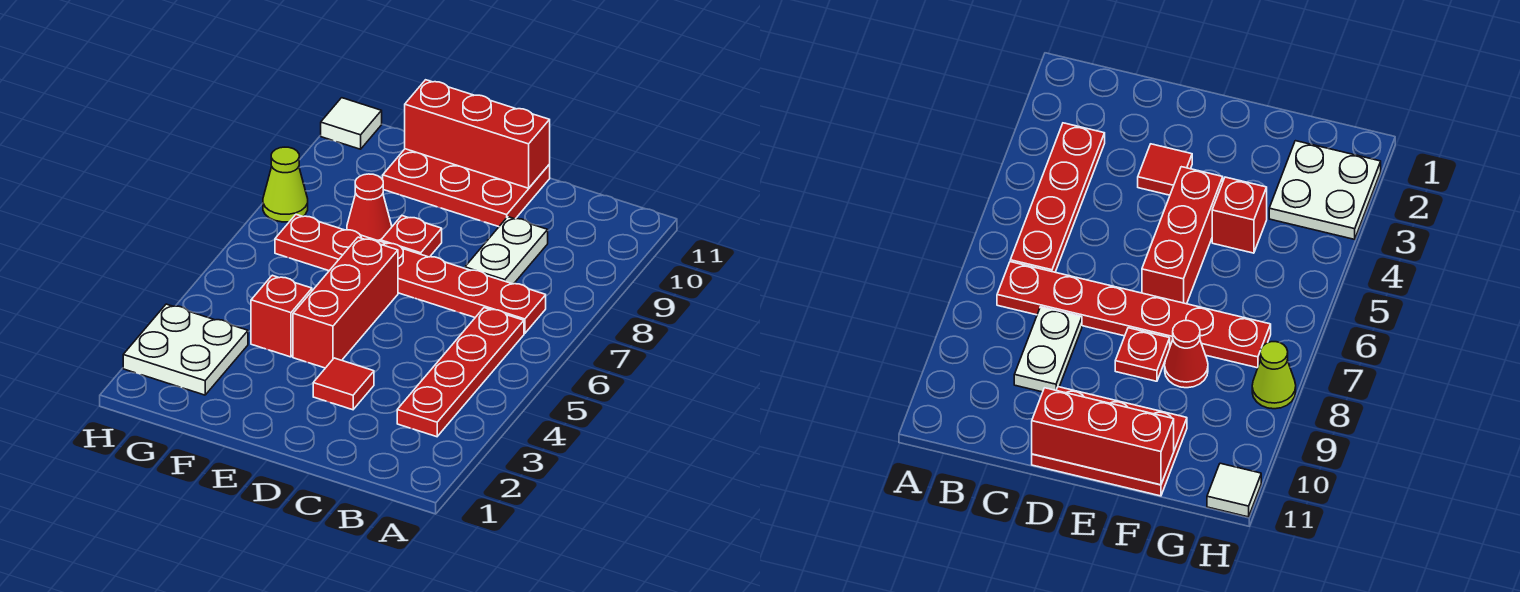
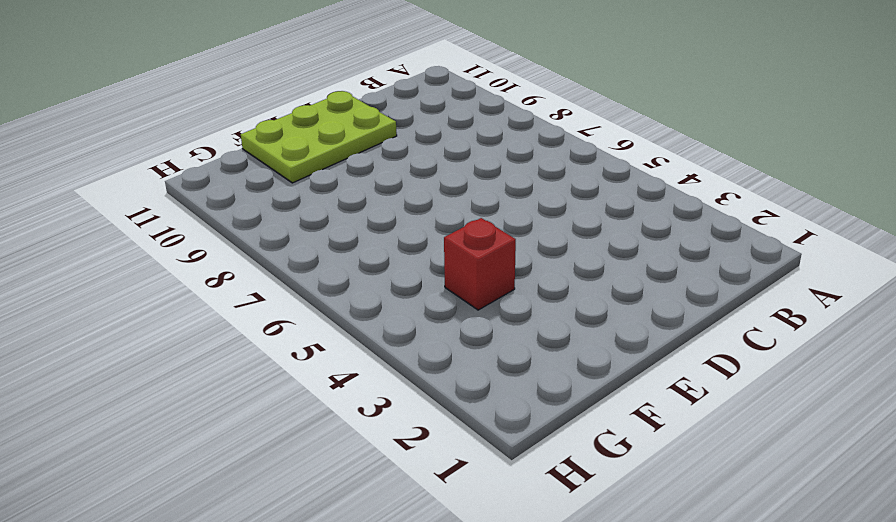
lime 2x3 plate [241,91,397,183] -> red 2x3 plate [383,149,550,227]
none -> red 1x4 plate [397,308,524,437]
none -> red 1x6 plate [275,215,546,333]
none -> white 1x2 plate [465,217,548,284]

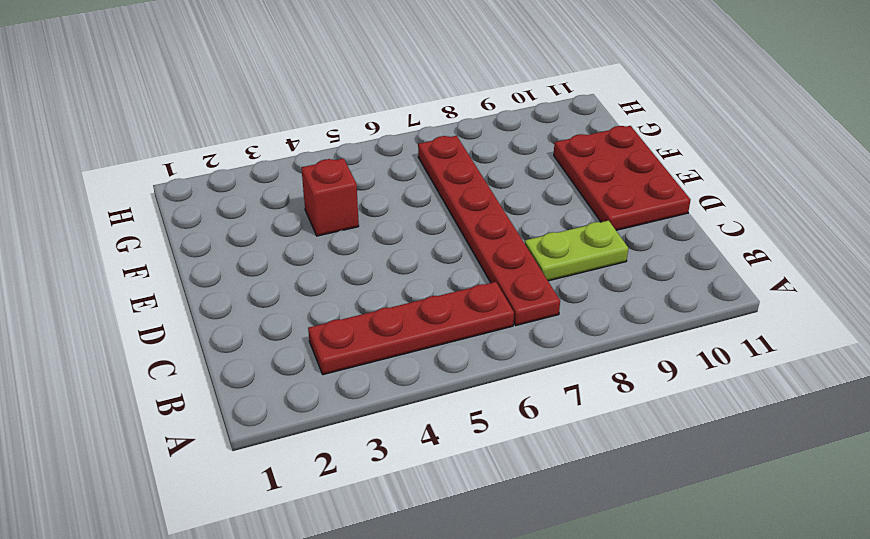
lime 1x2 plate [525,221,628,281] -> white 1x2 plate [465,217,548,284]
none -> red 1x1 tile [313,358,374,410]
none -> red 1x3 brick [293,237,398,368]
none -> red 1x1 plate [381,216,442,257]

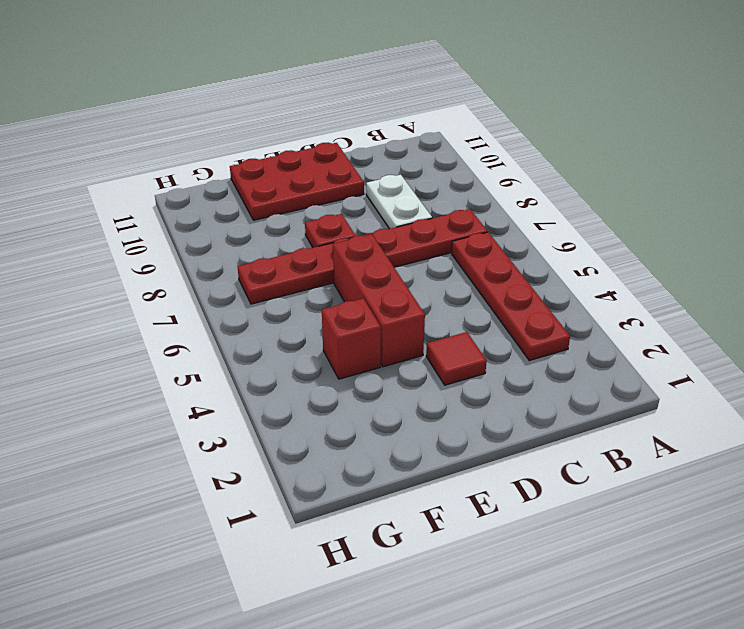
none -> red 1x1 cone [347,174,392,241]
none -> white 2x2 plate [123,304,248,395]
none -> lime 1x1 cone [263,147,308,222]

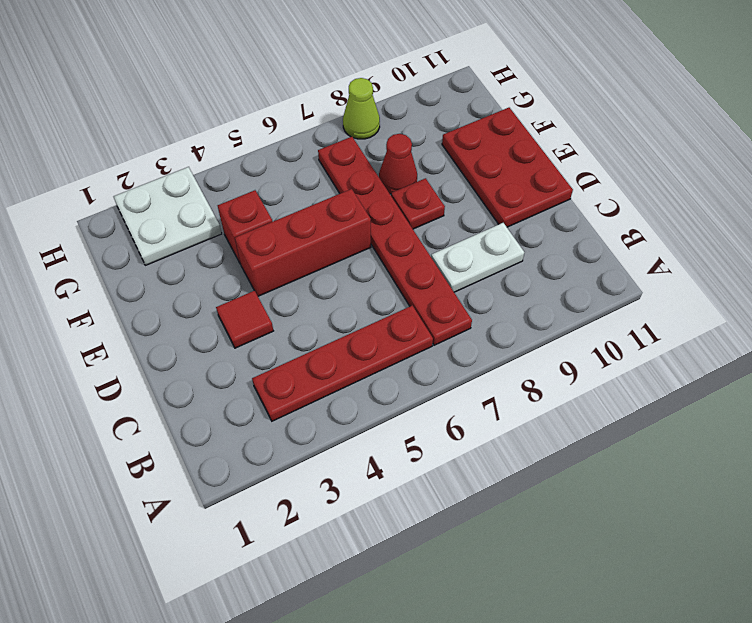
none -> white 1x1 tile [321,98,382,149]
none -> red 1x3 brick [404,80,550,188]

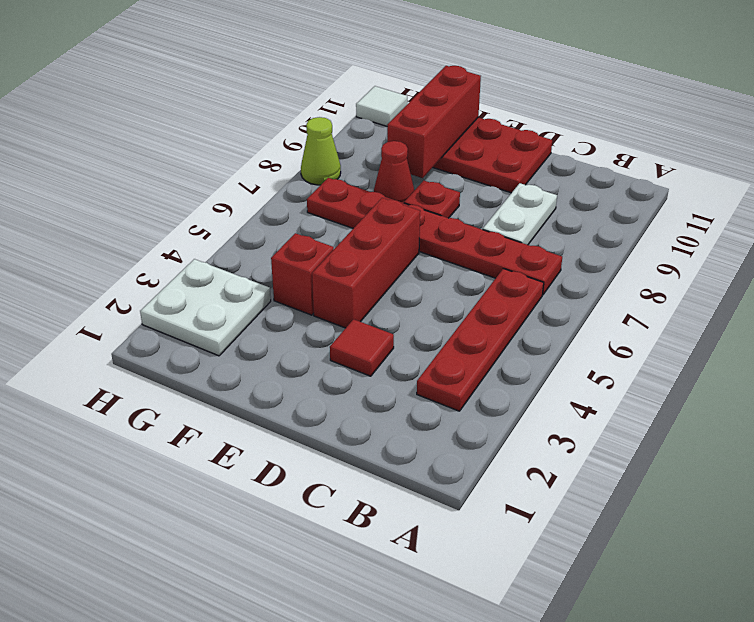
red 1x3 brick [387,66,481,178] -> red 1x3 brick turned to [404,80,550,188]

